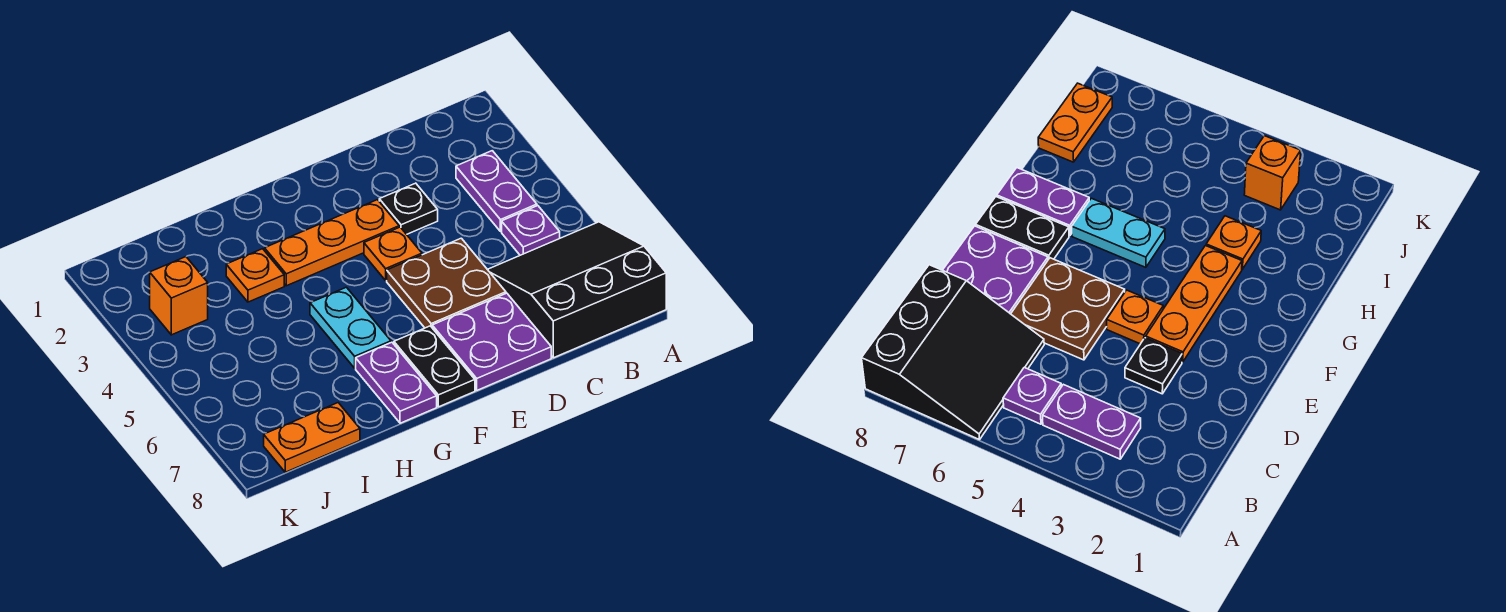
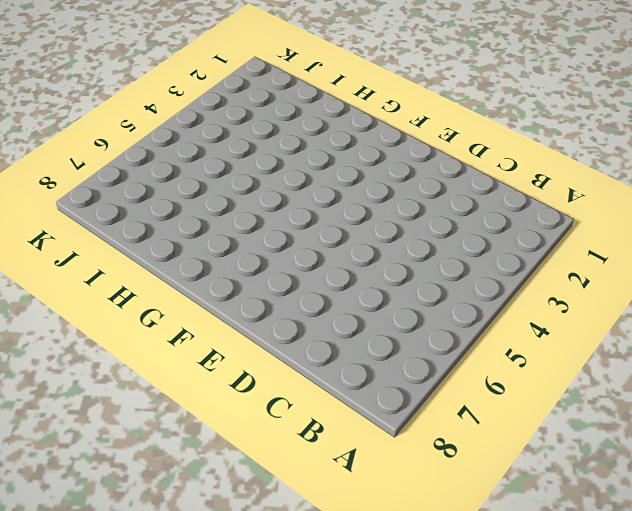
none -> black 3x3 slope [487,222,666,358]
none -> purple 1x2 plate [456,151,537,232]
none -> purple 1x1 plate [502,206,560,255]

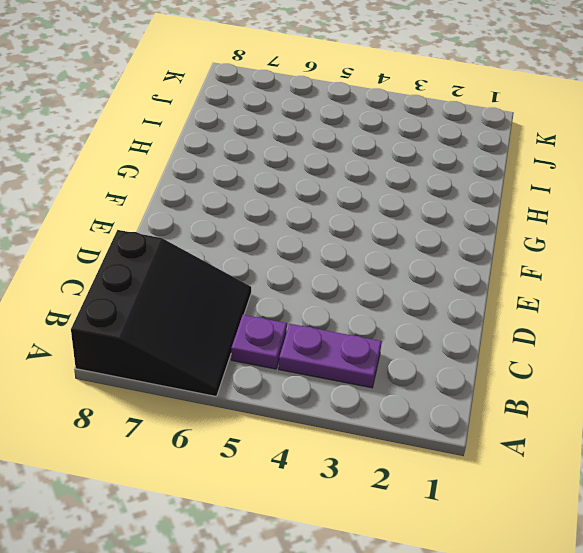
none -> black 1x1 plate [379,183,438,234]
none -> brown 2x2 plate [387,238,506,328]
none -> purple 2x2 plate [432,293,551,390]

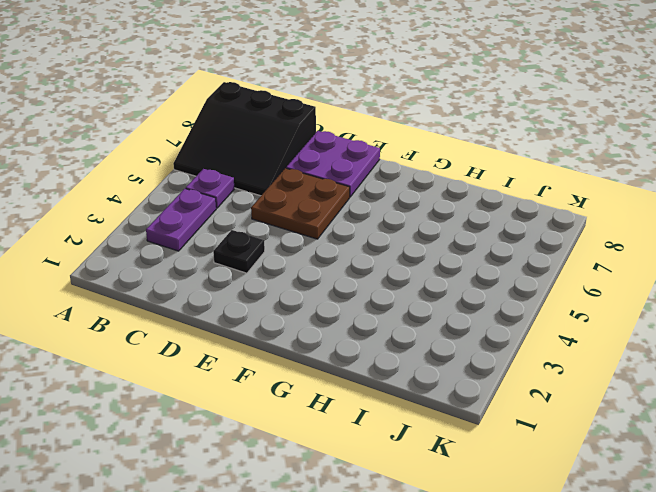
none -> orange 1x3 plate [265,200,399,286]
none -> orange 1x1 plate [364,227,422,280]
none -> black 1x2 plate [394,326,475,407]

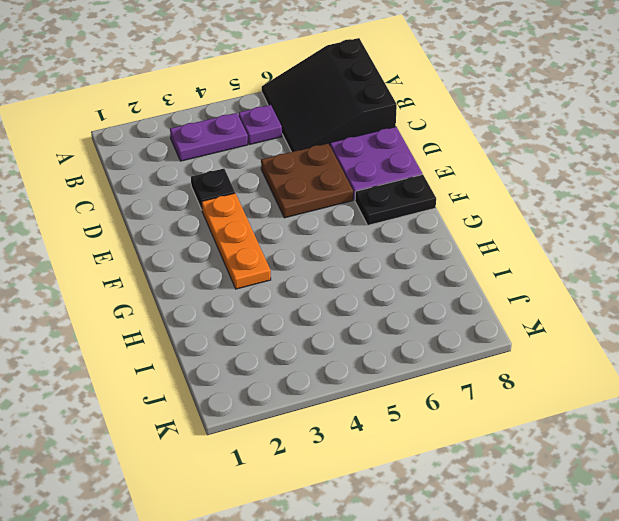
none -> orange 1x1 plate [364,227,422,280]
none -> cyan 1x2 plate [310,287,391,368]
none -> purple 1x2 plate [356,342,437,423]

